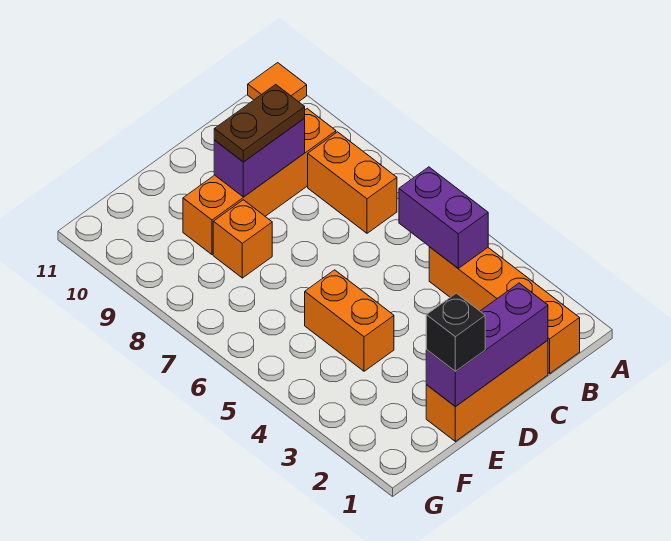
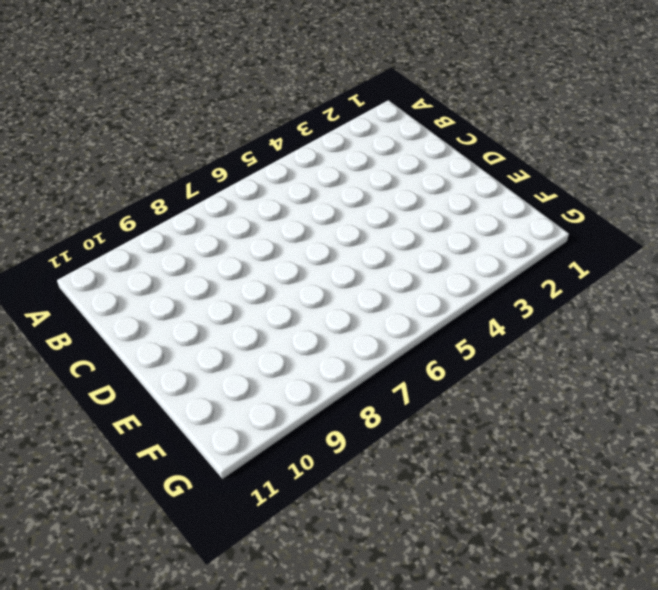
none -> orange 1x1 tile [248,63,307,102]
none -> orange 1x4 brick [429,247,580,373]
none -> orange 1x2 brick [308,132,397,233]

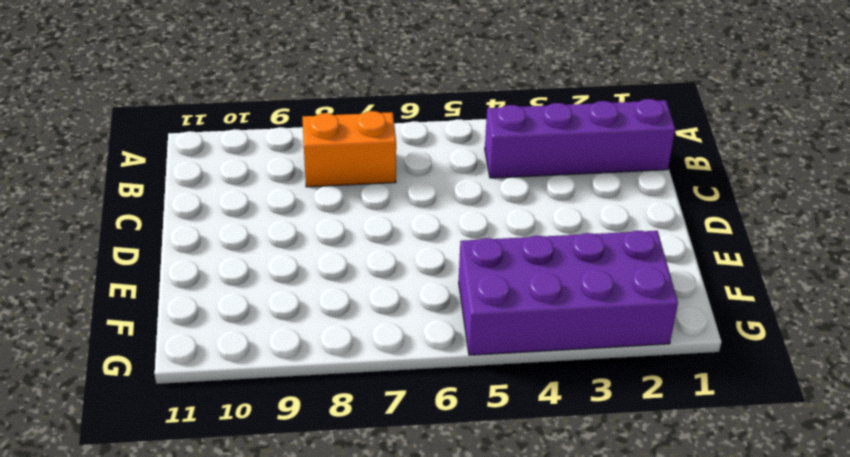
purple 1x4 brick [485,99,675,178] -> orange 1x4 brick [429,247,580,373]
purple 2x4 brick [459,231,678,355] -> none
none -> orange 1x1 tile [248,63,307,102]
none -> orange 1x4 brick [183,109,336,255]
none -> orange 1x3 brick [426,340,548,441]

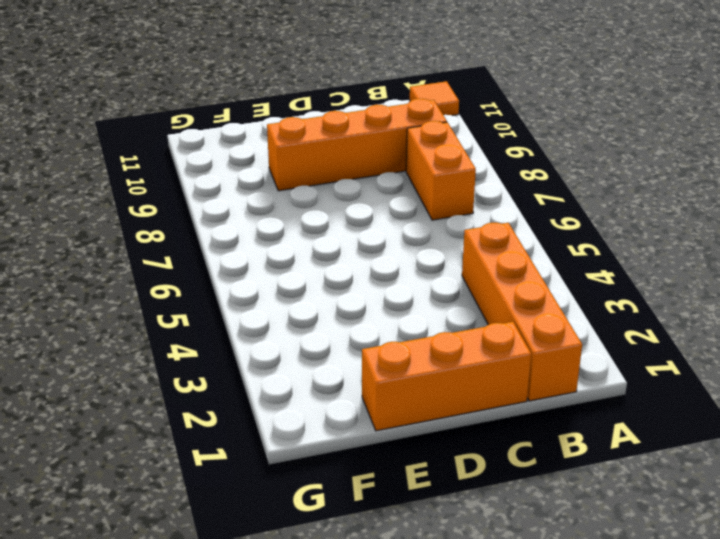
none -> orange 1x2 brick [305,270,394,371]
none -> orange 1x1 brick [213,200,272,278]
none -> purple 1x2 brick [399,167,488,268]

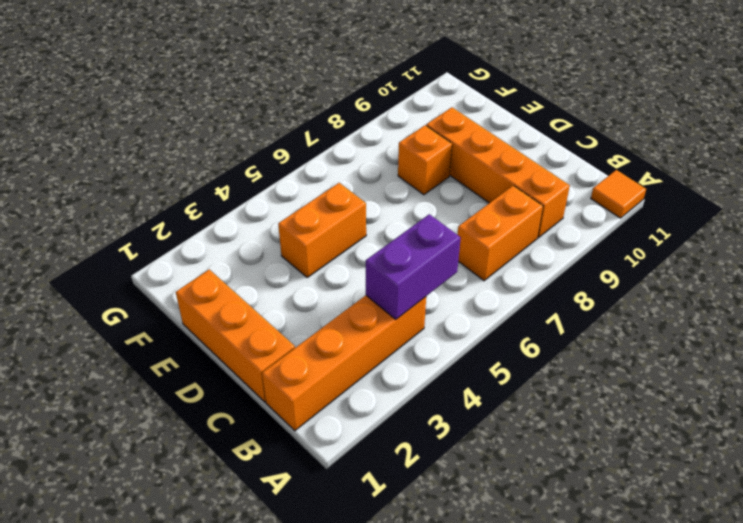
none -> purple 1x3 brick [426,283,548,407]
none -> purple 1x2 brick [214,118,305,197]
none -> brown 1x2 plate [214,85,305,162]

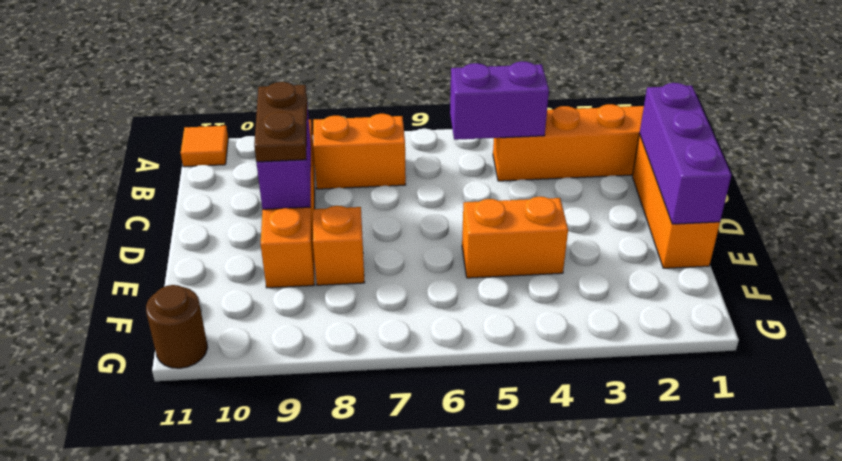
brown 1x1 round brick [146,285,207,368] -> none
none -> black 1x1 brick [426,293,485,372]

